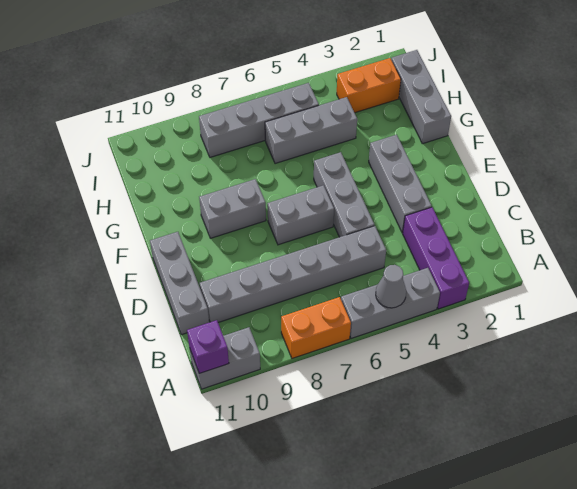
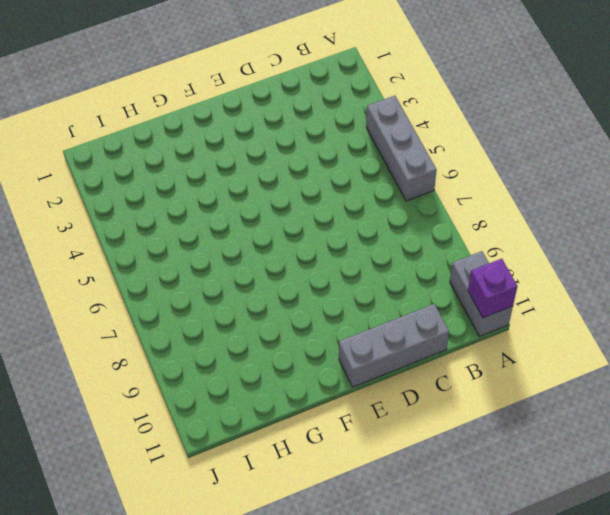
none -> purple 1x3 brick [403,207,469,309]
none -> orange 1x2 brick [281,297,351,358]
none -> grey 1x6 brick [200,226,386,322]

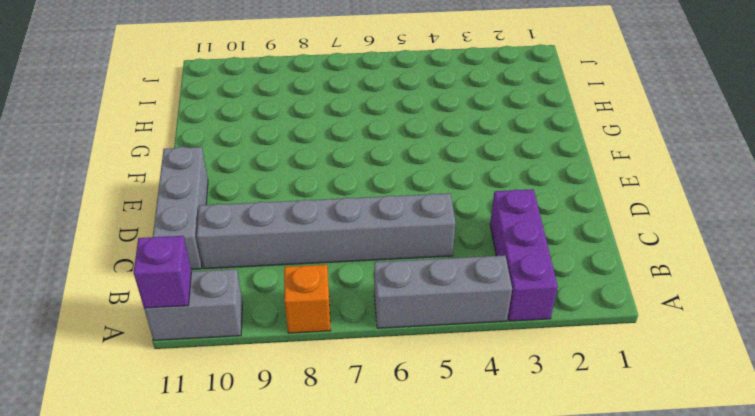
orange 1x1 brick [284,265,331,333] -> orange 1x2 brick [281,297,351,358]
none -> grey 1x3 brick [369,135,432,233]
none -> grey 1x3 brick [314,152,374,237]
none -> grey 1x2 brick [267,185,334,245]

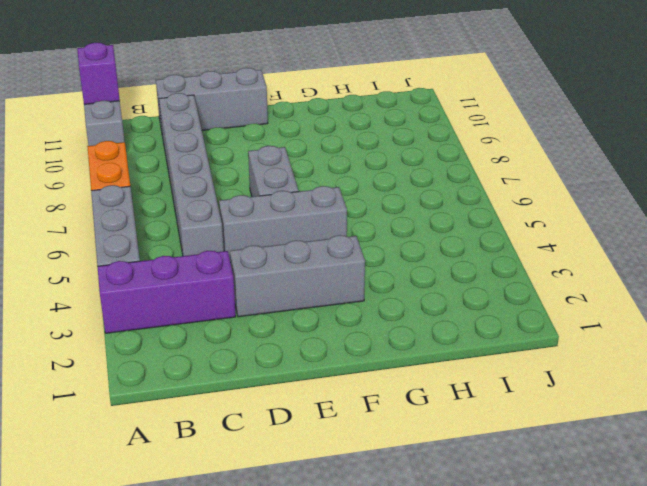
none -> grey 1x2 brick [199,179,266,238]
none -> grey 1x3 brick [391,50,451,144]
none -> grey 1x3 brick [265,97,357,164]

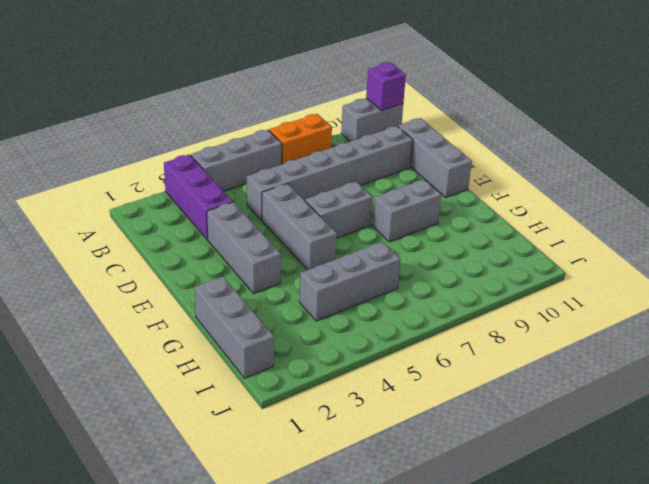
none -> orange 1x2 brick [337,58,401,113]
none -> grey 1x4 brick [199,83,319,157]
none -> grey 1x1 cone [376,265,406,308]

